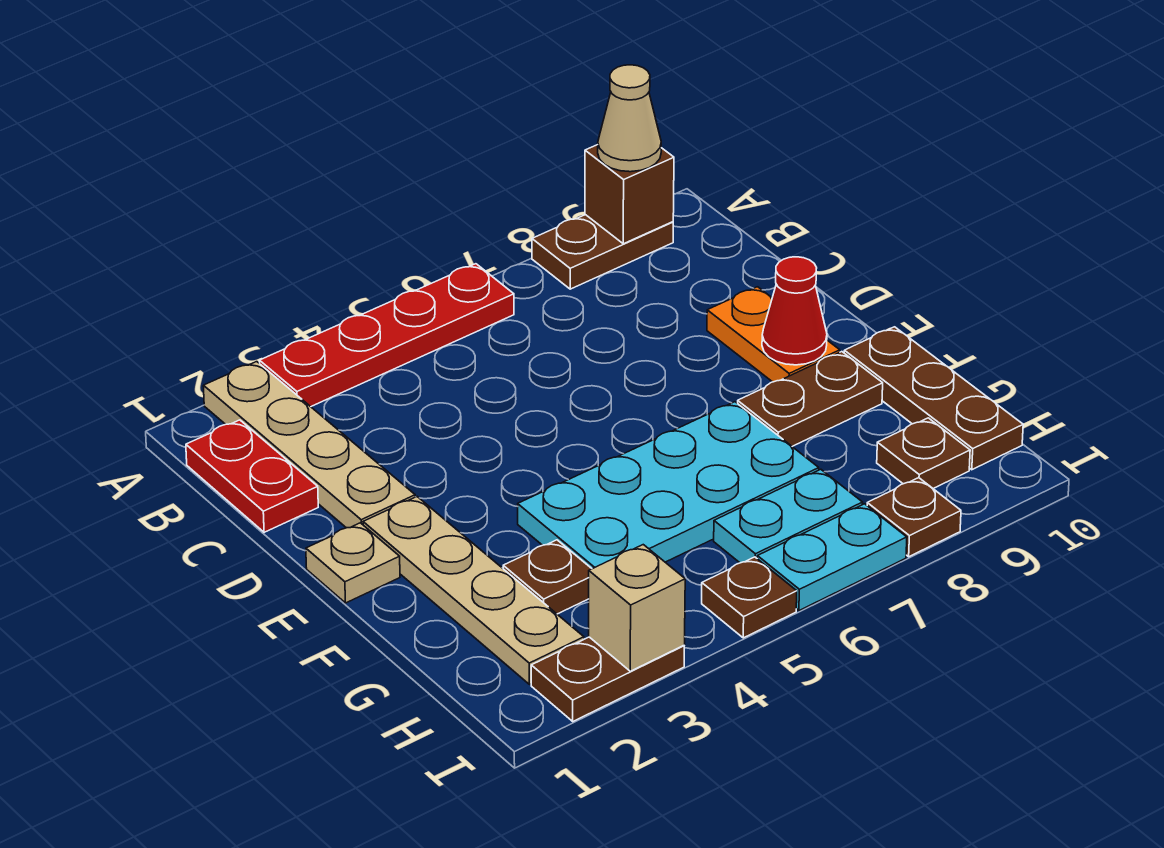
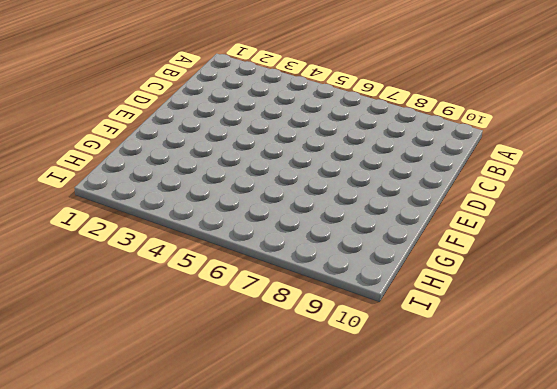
none -> tan 1x4 plate [203,362,415,528]
none -> red 1x4 plate [260,264,514,407]
none -> brown 1x2 plate [532,215,673,289]

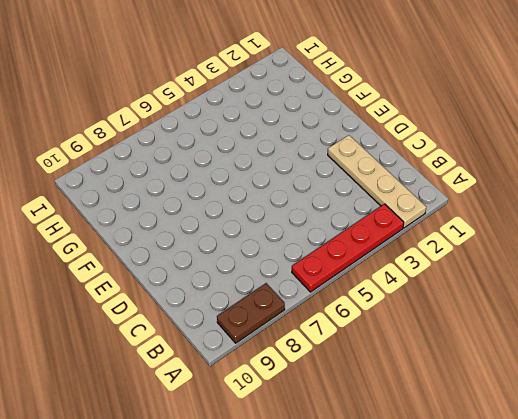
none -> red 1x2 plate [186,420,318,532]
none -> orange 1x2 plate [707,287,840,382]
none -> tan 1x1 plate [306,523,400,603]

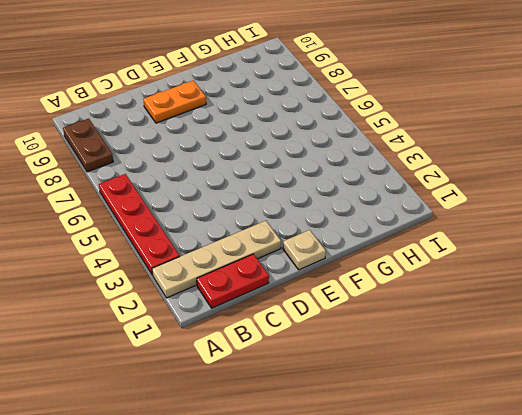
none -> tan 1x4 plate [363,497,584,684]
none -> cyan 2x4 plate [518,402,819,569]
none -> brown 1x2 plate [738,352,883,446]

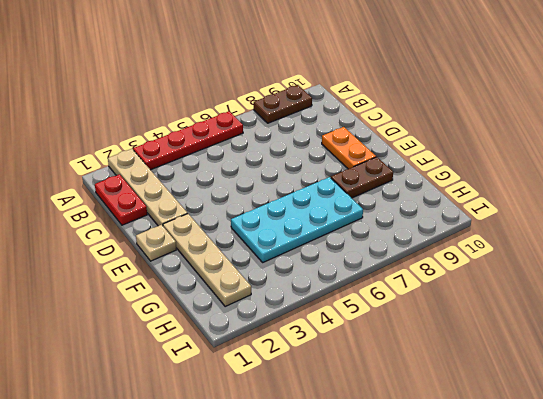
none -> brown 1x3 plate [844,327,1023,470]
none -> brown 1x1 plate [503,540,592,614]
none -> cyan 1x2 plate [714,469,863,563]

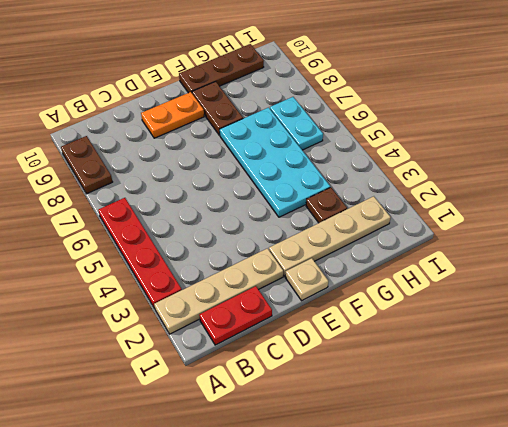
none -> brown 1x1 plate [877,418,970,488]
none -> brown 1x2 plate [531,637,684,721]
none -> brown 1x1 plate [702,557,797,638]

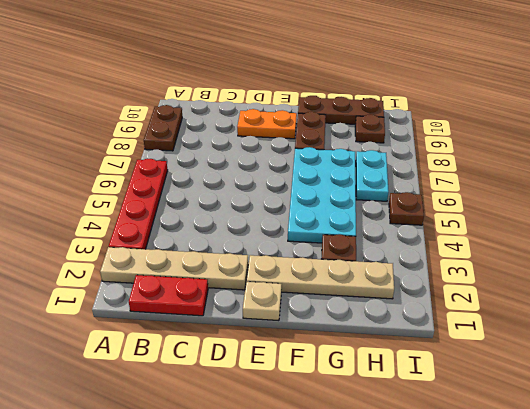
none -> brown 1x2 plate [531,637,684,721]
none -> cyan 1x2 plate [757,504,907,610]
none -> brown 1x1 plate [867,478,961,557]

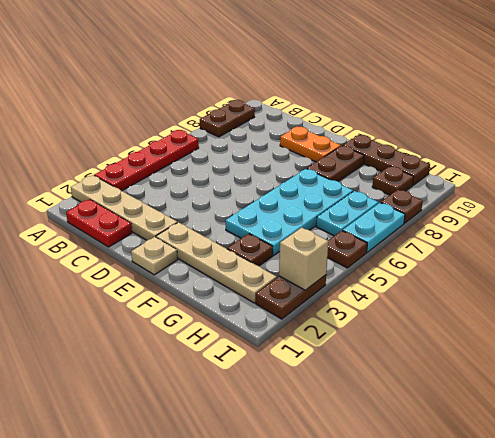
none -> brown 1x1 brick [585,145,674,244]
none -> red 1x1 cone [762,257,827,365]
none -> tan 1x1 cone [598,65,661,172]

